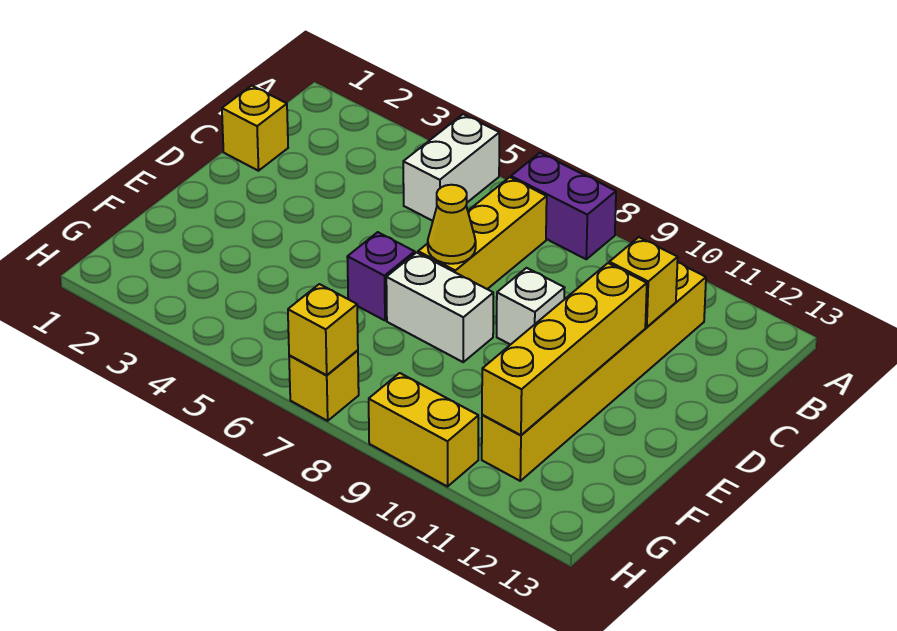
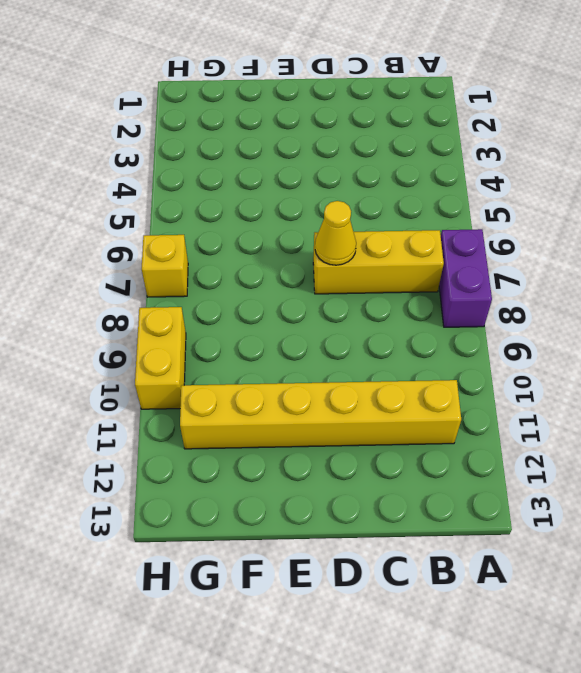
none -> white 1x2 brick [403,114,499,221]
none -> yellow 1x1 brick [222,86,288,171]
none -> white 1x1 brick [497,268,564,345]

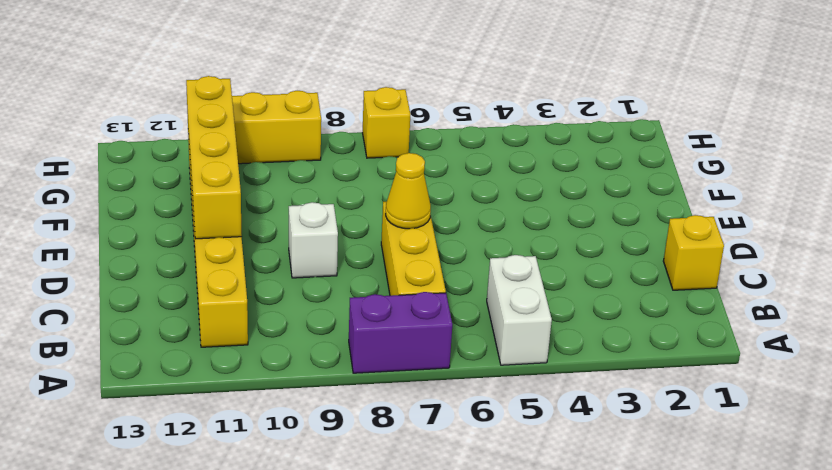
none -> purple 1x1 brick [347,232,415,320]
none -> white 1x2 brick [386,252,493,362]
none -> yellow 1x1 brick [609,237,678,327]

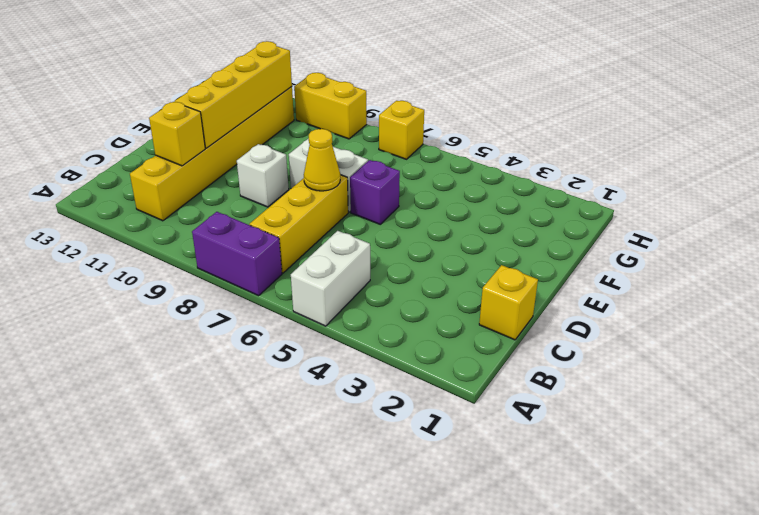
none -> yellow 1x1 brick [288,284,358,375]

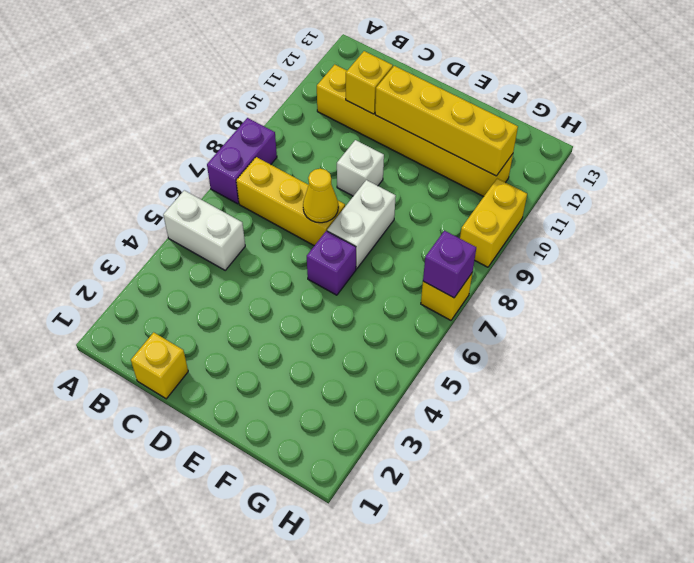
purple 1x1 brick [423,231,476,298] -> yellow 1x1 brick [288,284,358,375]

